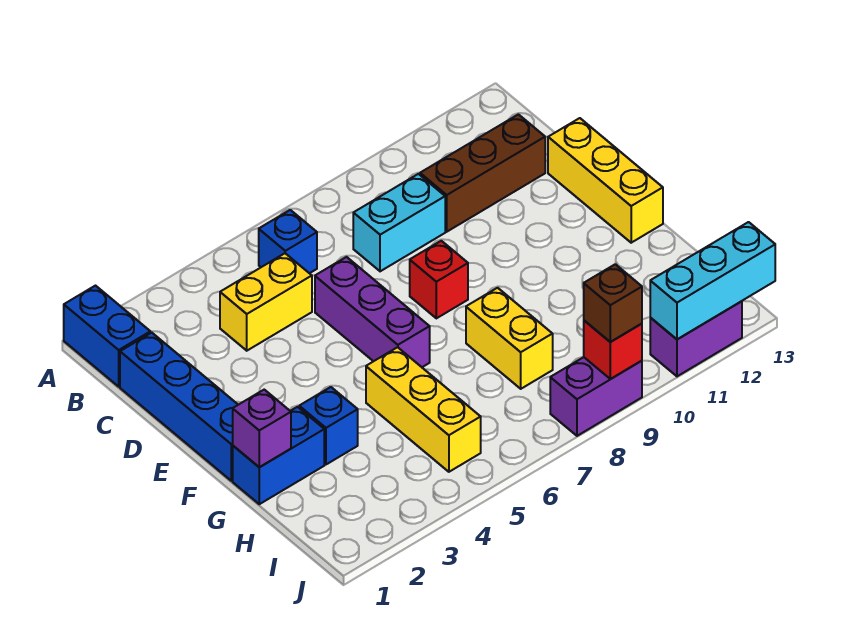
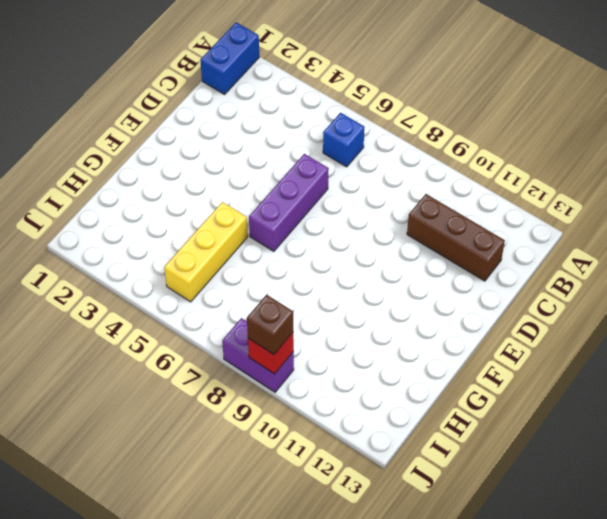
none -> blue 1x4 brick [120,333,238,481]
none -> yellow 1x2 brick [220,253,312,351]
none -> cyan 1x2 brick [353,174,445,271]

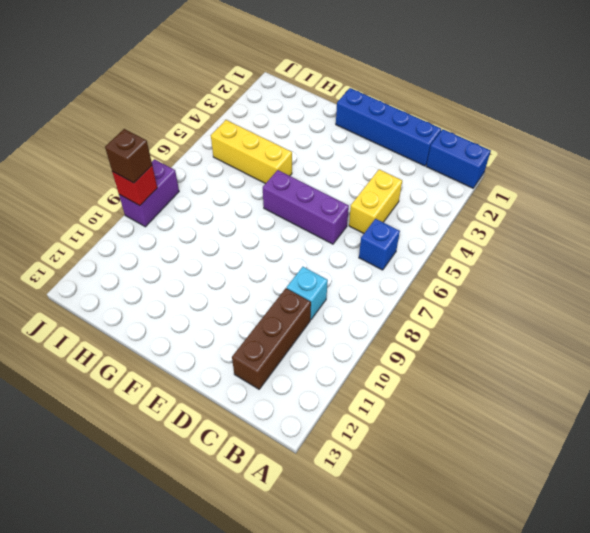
cyan 1x1 brick [287,267,328,319] -> cyan 1x2 brick [353,174,445,271]
none -> yellow 1x3 brick [548,118,663,243]
none -> red 1x1 brick [410,241,468,318]
none -> blue 1x2 brick [233,407,324,504]

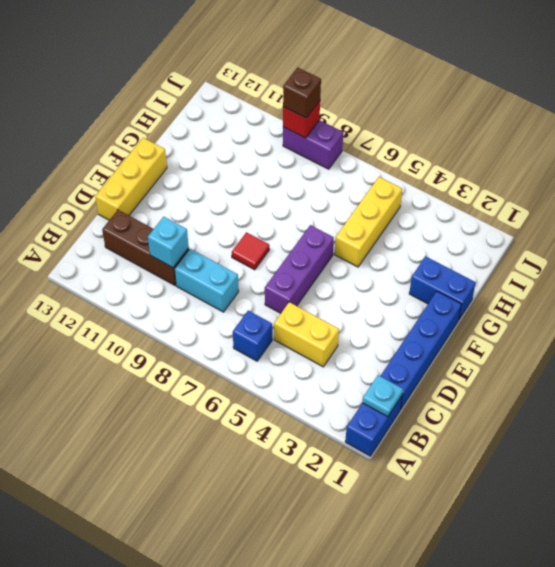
cyan 1x1 plate [362,375,403,417] -> none
cyan 1x1 brick [148,217,189,268] -> none
red 1x1 tile [232,232,269,270] -> red 1x1 brick [410,241,468,318]
none -> blue 1x1 brick [299,387,358,464]
none -> yellow 1x2 brick [466,288,553,389]
none -> purple 1x2 brick [650,301,742,376]

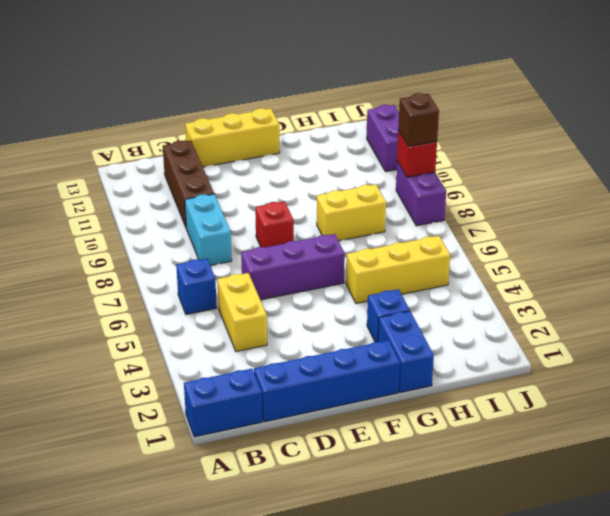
none -> purple 1x1 brick [233,390,291,467]
none -> cyan 1x3 brick [650,222,775,339]

